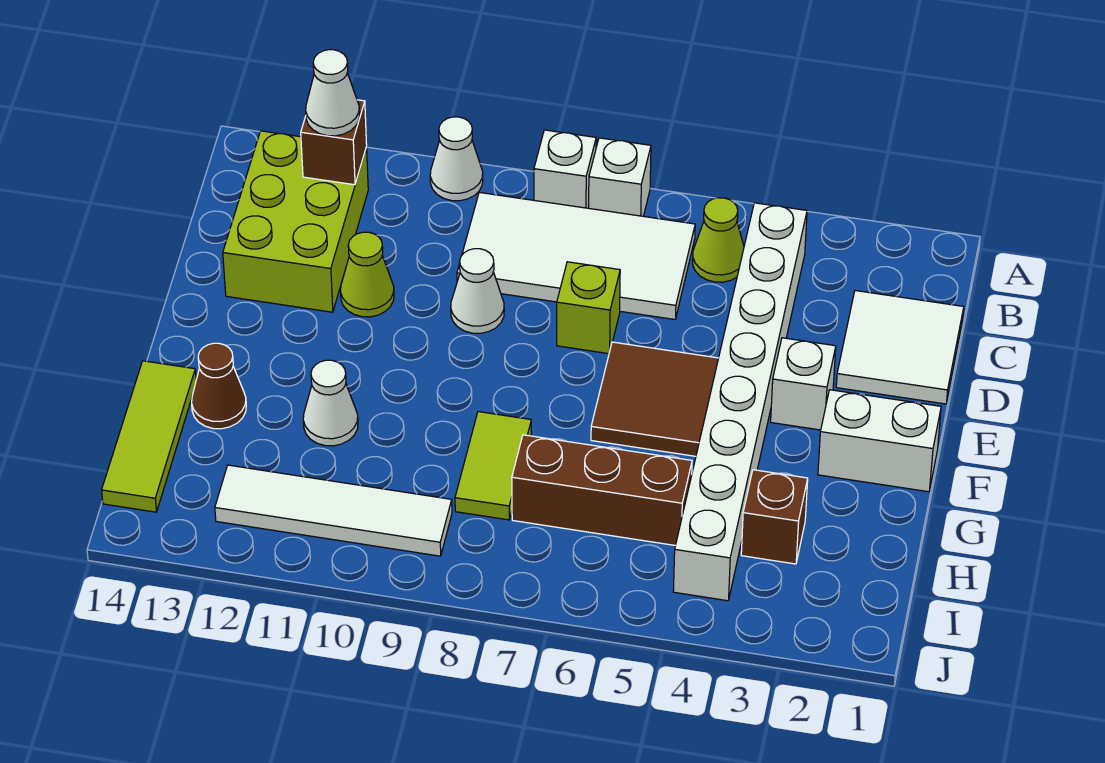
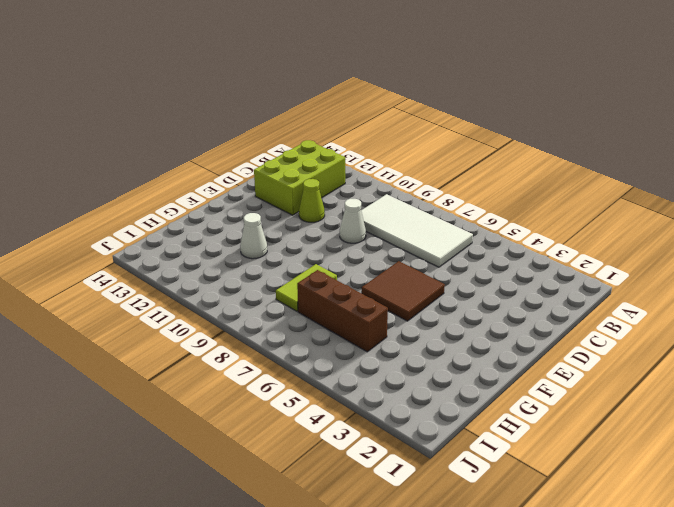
none -> white 1x1 brick [589,138,651,216]
none -> white 1x1 brick [534,130,596,208]
none -> white 1x1 cone [430,117,483,201]

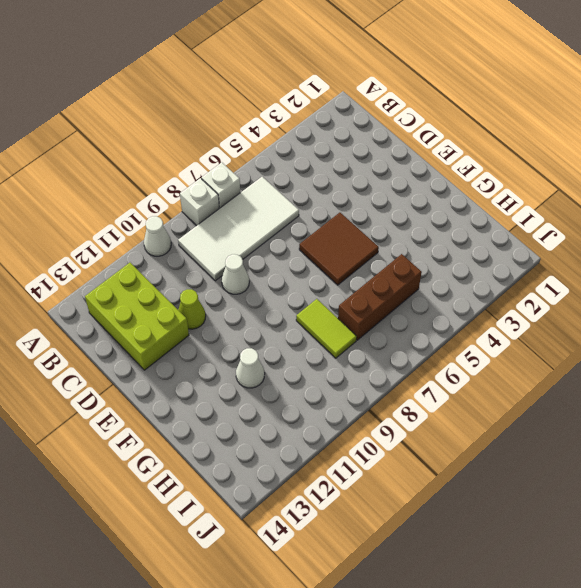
none -> white 1x8 brick [673,203,807,601]
none -> lime 1x1 cone [693,198,744,282]
none -> white 2x2 tile [836,291,964,404]

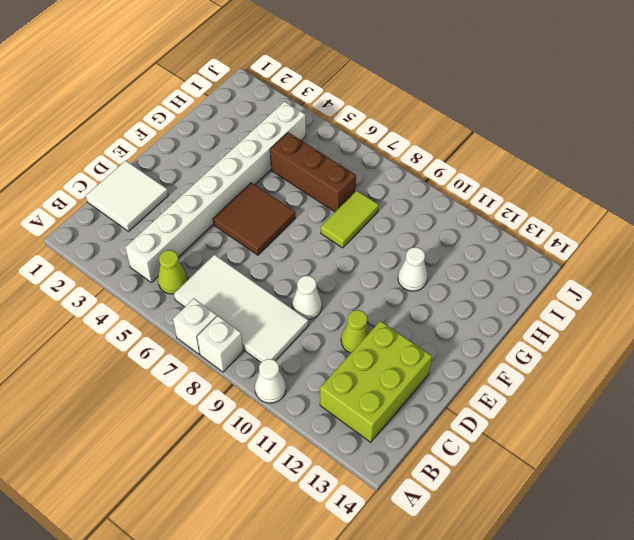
none -> lime 1x1 brick [557,262,620,354]
none -> white 1x1 brick [771,338,836,430]
none -> white 1x2 brick [818,390,941,492]

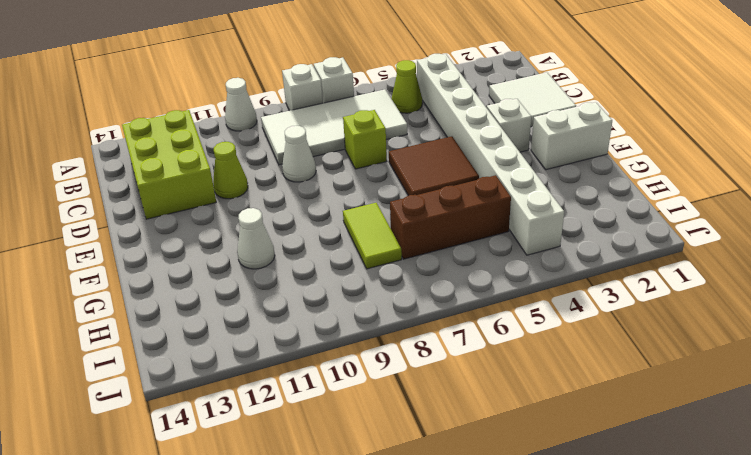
none -> brown 1x1 cone [192,343,246,429]
none -> lime 1x3 tile [102,361,196,512]
none -> brown 1x1 brick [741,470,808,564]

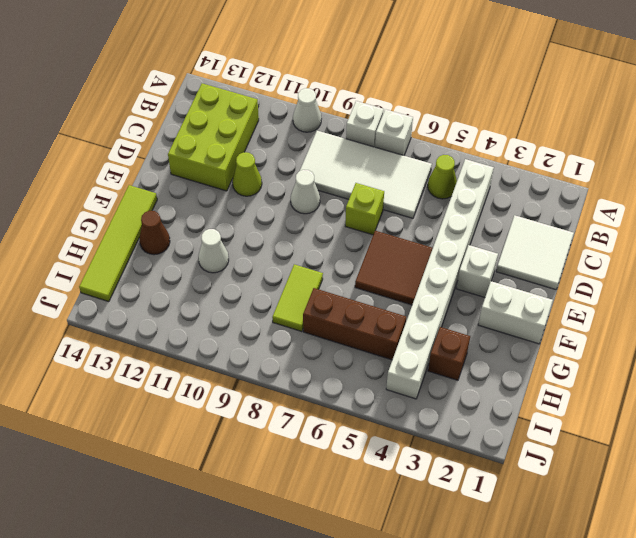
lime 1x4 tile [79,185,157,302] -> lime 1x3 tile [102,361,196,512]
none -> white 1x4 tile [215,465,452,556]
none -> brown 1x1 brick [301,100,367,185]
none -> white 1x1 cone [306,50,360,136]

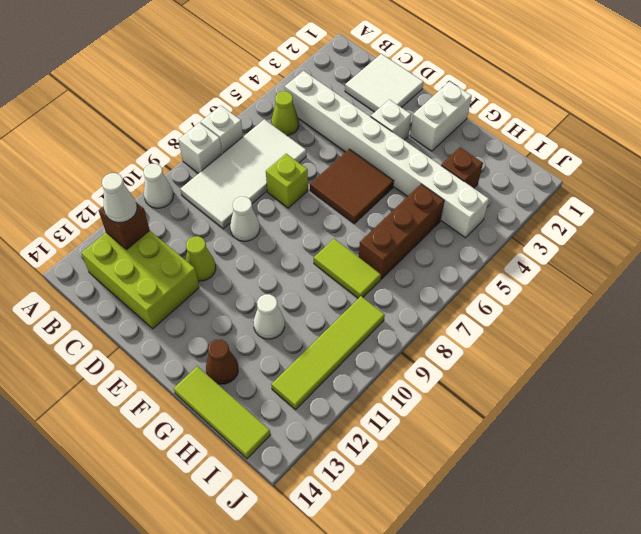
lime 1x4 tile [271,296,385,409] -> white 1x4 tile [215,465,452,556]

